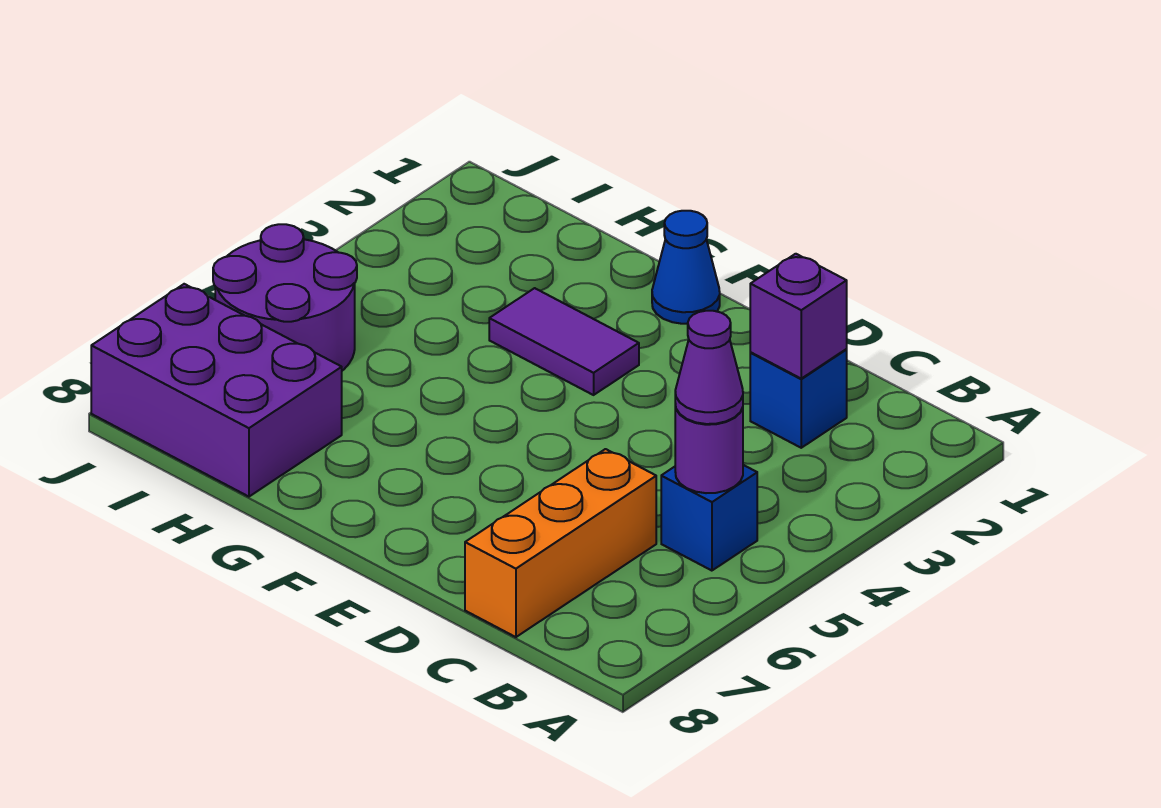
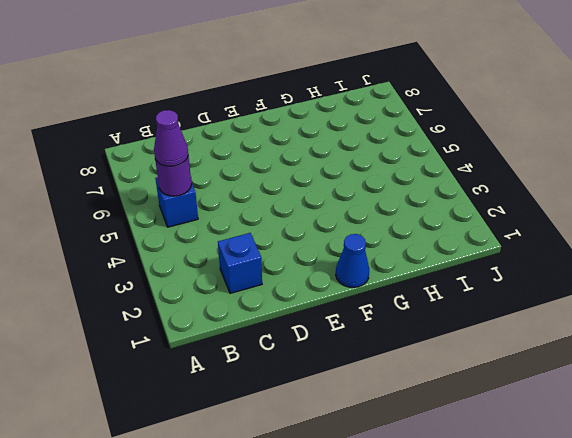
none -> orange 1x3 brick [465,449,656,637]
none -> purple 1x2 tile [489,288,639,395]

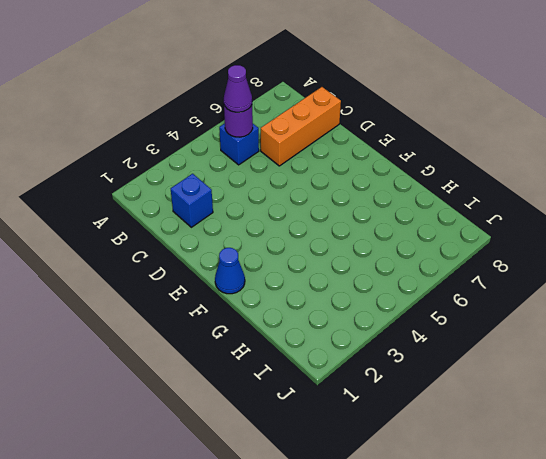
none -> purple 1x2 tile [489,288,639,395]
none -> purple 2x3 brick [91,284,342,497]

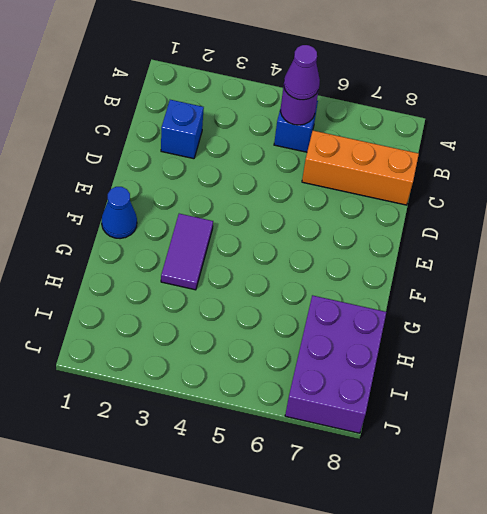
none -> purple 2x2 round brick [213,224,357,371]
none -> purple 1x1 brick [750,254,847,378]

